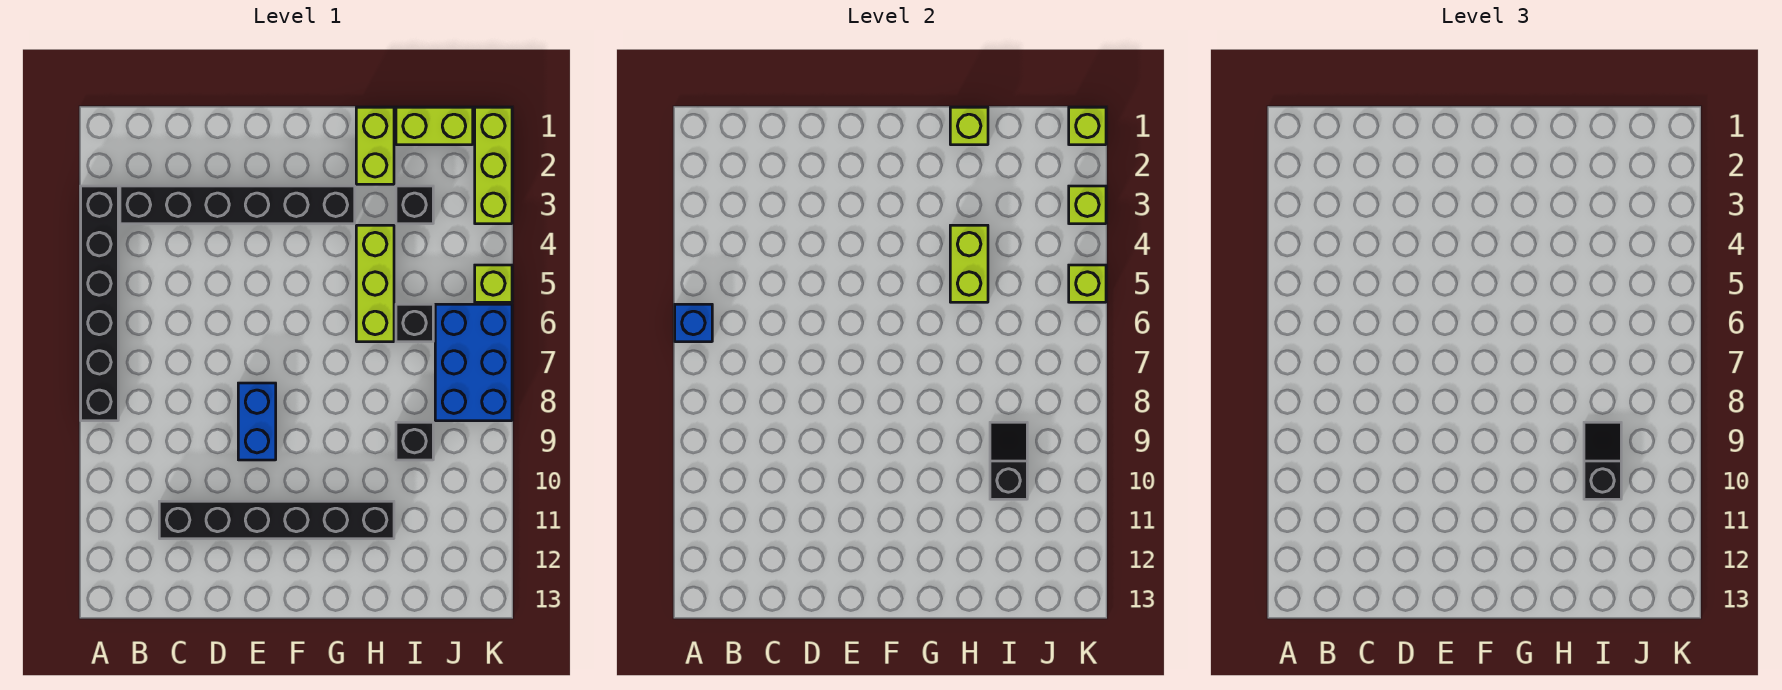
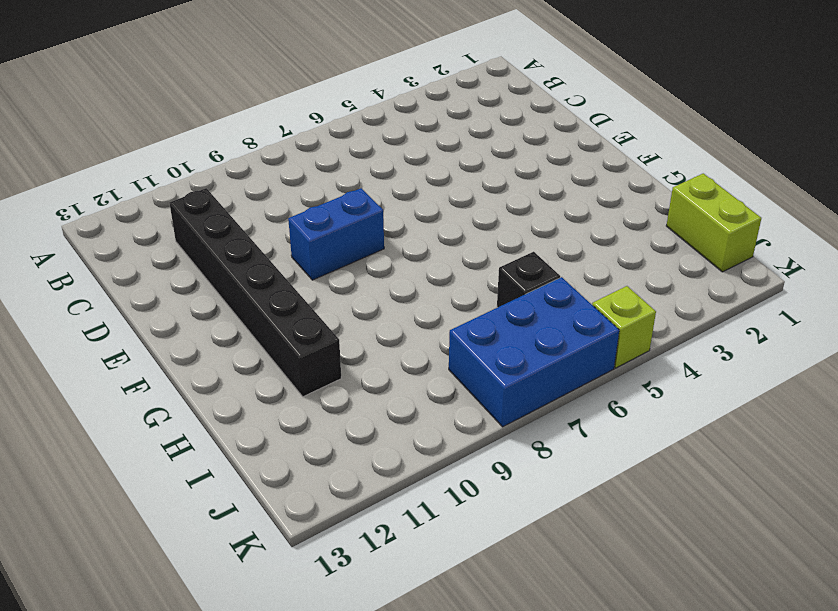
none -> black 1x6 brick [81,186,118,421]
none -> black 1x6 brick [120,186,355,224]
none -> lime 1x2 brick [356,107,394,184]

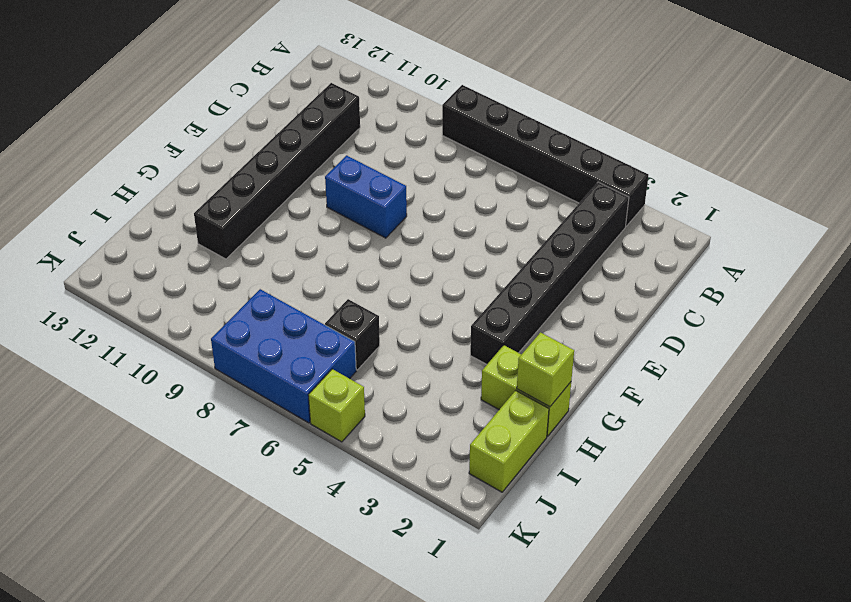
none -> lime 1x3 brick [356,225,394,342]
none -> black 1x1 brick [396,186,433,224]
none -> black 1x1 brick [396,422,433,460]

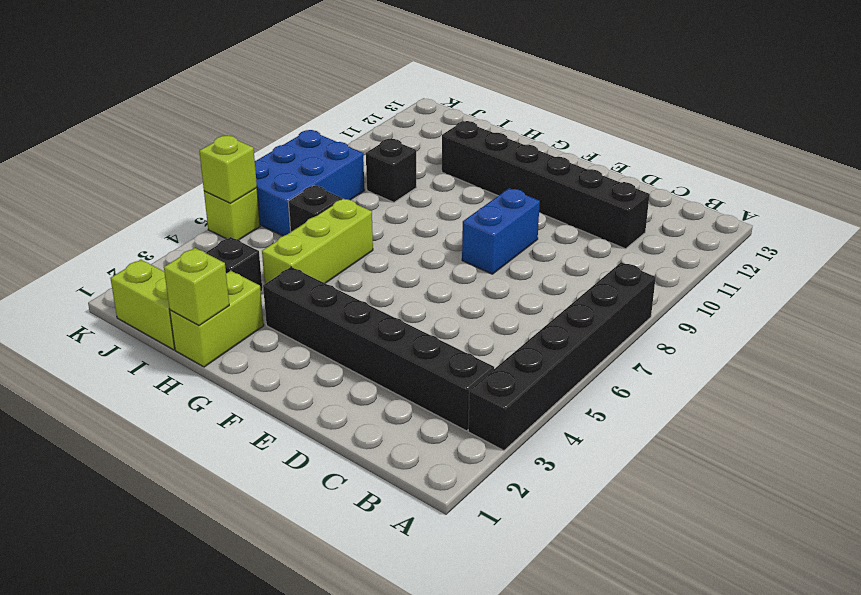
none -> lime 1x3 brick [475,107,512,224]
none -> blue 1x1 brick [675,304,712,342]
none -> lime 1x2 brick [950,225,988,302]

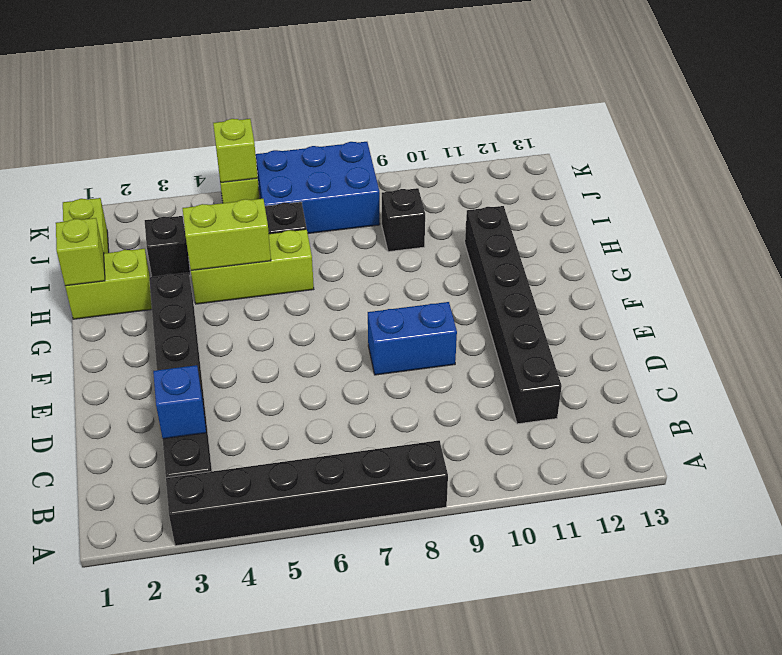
blue 1x1 brick [153,365,206,439] -> blue 1x1 brick moved to [675,304,712,342]
none -> lime 1x3 brick [475,107,512,224]
none -> black 1x2 slope [990,422,1027,499]
none -> lime 1x1 brick [1069,107,1106,145]

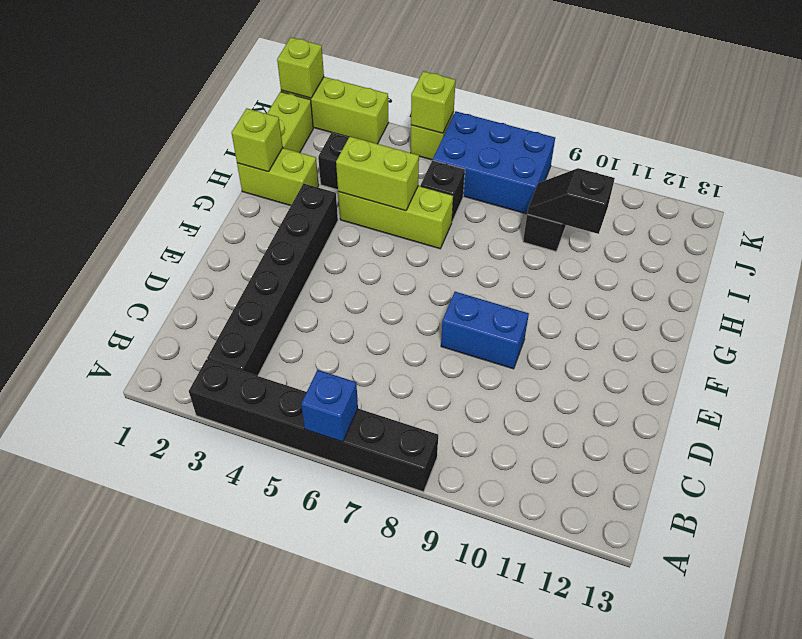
none -> black 1x6 brick [159,501,394,539]
none -> lime 1x1 brick [1069,186,1106,224]
none -> black 1x2 slope [1584,422,1621,499]

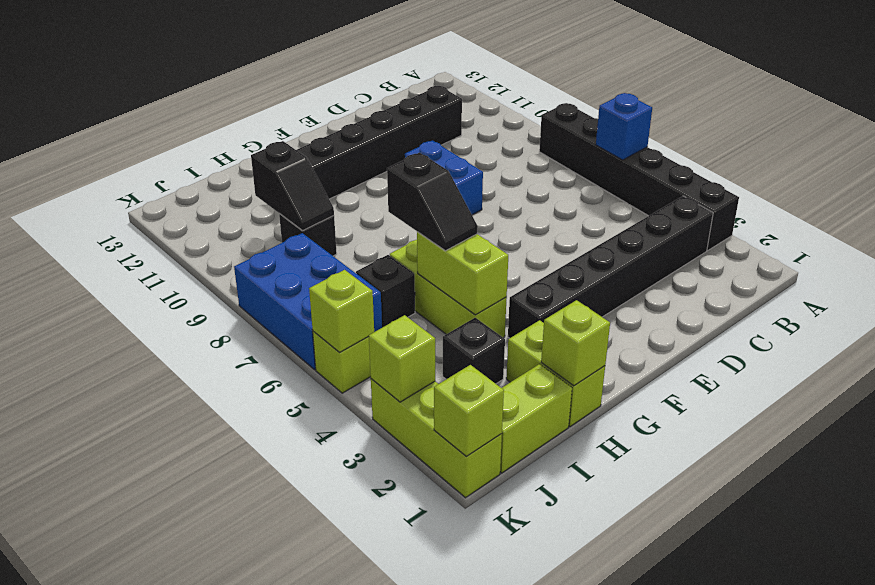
black 1x2 slope [387,152,478,251] -> black 1x2 slope moved to [1584,422,1621,499]

